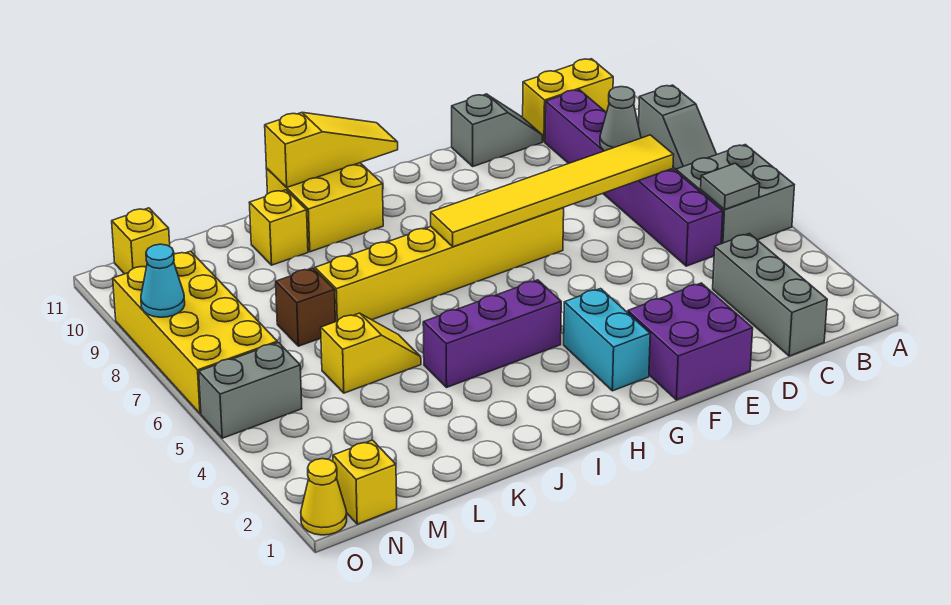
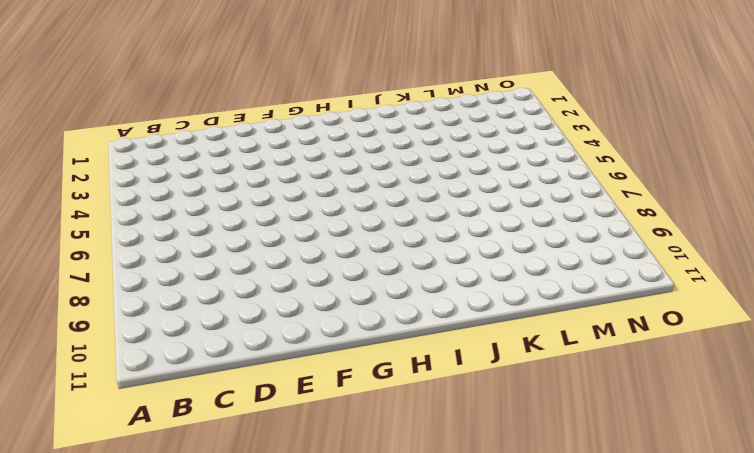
none -> grey 2x2 brick [676,145,794,244]
none -> grey 1x2 slope [639,85,717,170]
none -> yellow 1x2 brick [523,59,613,142]

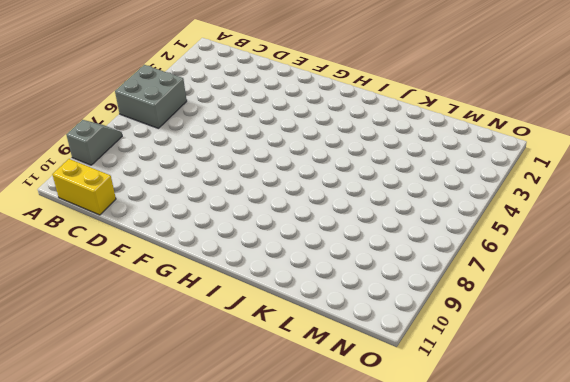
none -> grey 1x3 brick [713,234,827,356]
none -> purple 1x6 brick [545,90,723,266]
none -> grey 1x2 slope [452,94,542,166]

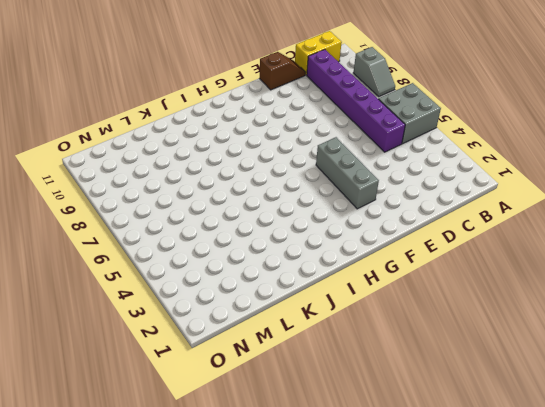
brown 1x2 slope [259,52,306,90] -> grey 1x2 slope [452,94,542,166]
grey 1x3 brick [316,137,379,209] -> grey 1x3 brick moved to [713,234,827,356]
none -> purple 2x2 brick [628,283,753,400]
none -> yellow 1x6 brick [315,208,564,322]
none -> cyan 1x2 brick [564,289,650,391]

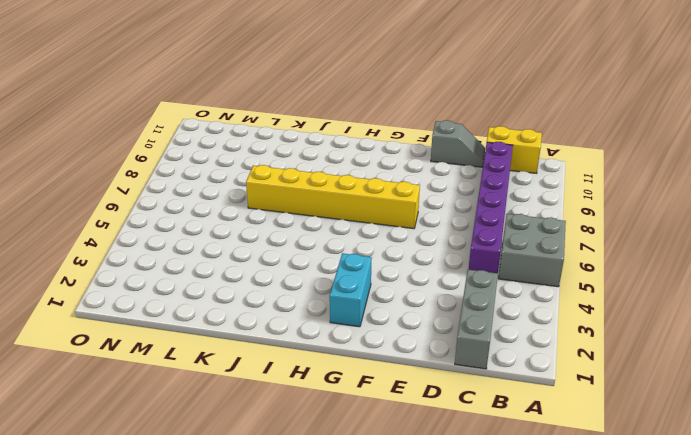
none -> grey 1x2 slope [639,85,717,170]
none -> purple 2x2 brick [628,283,753,400]
none -> purple 1x3 brick [423,280,561,387]

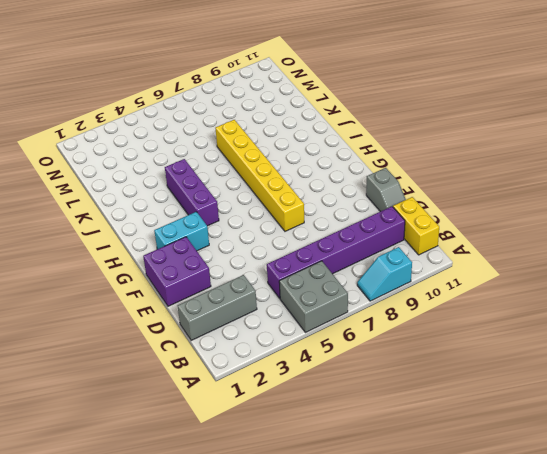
cyan 1x2 slope [357,247,412,301] -> grey 1x2 slope [639,85,717,170]
none -> yellow 2x2 brick [267,163,383,252]
none -> yellow 1x2 slope [321,313,421,393]
none -> yellow 1x1 brick [249,190,308,265]

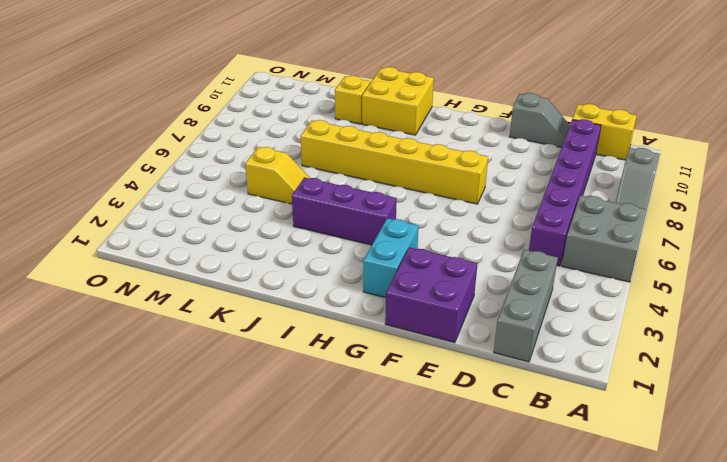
none -> brown 1x1 brick [276,268,335,346]
none -> yellow 1x1 brick [333,440,397,524]
none -> grey 1x2 brick [199,343,302,438]

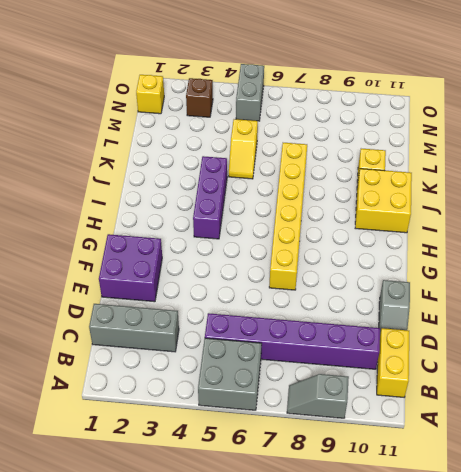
brown 1x1 brick [186,78,213,117] -> brown 1x1 brick moved to [276,268,335,346]
none -> cyan 1x2 brick [564,289,650,391]
none -> yellow 2x4 brick [113,251,277,414]
none -> yellow 1x1 brick [112,208,170,274]

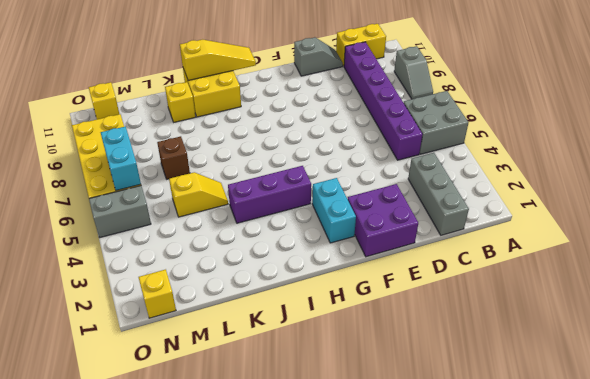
cyan 1x2 brick [101,127,141,191] -> none
none -> yellow 1x6 brick [315,208,564,322]
none -> yellow 1x1 cone [301,459,347,535]
none -> grey 1x1 tile [701,163,760,210]

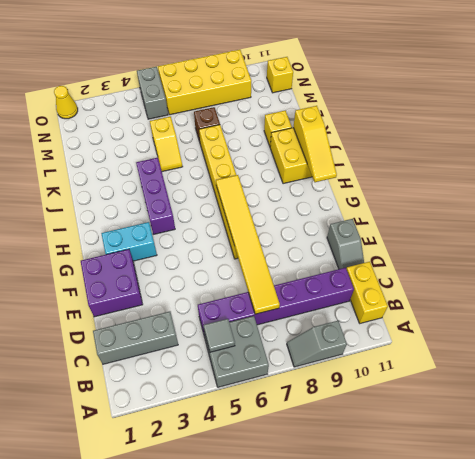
none -> yellow 1x1 brick [333,440,397,524]
none -> grey 1x1 cone [600,87,641,151]
none -> cyan 1x1 cone [141,244,185,317]

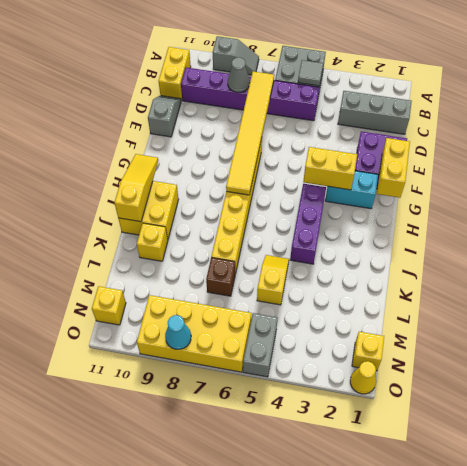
yellow 1x2 brick [377,138,410,198] -> none
yellow 1x2 brick [303,147,357,190] -> none

